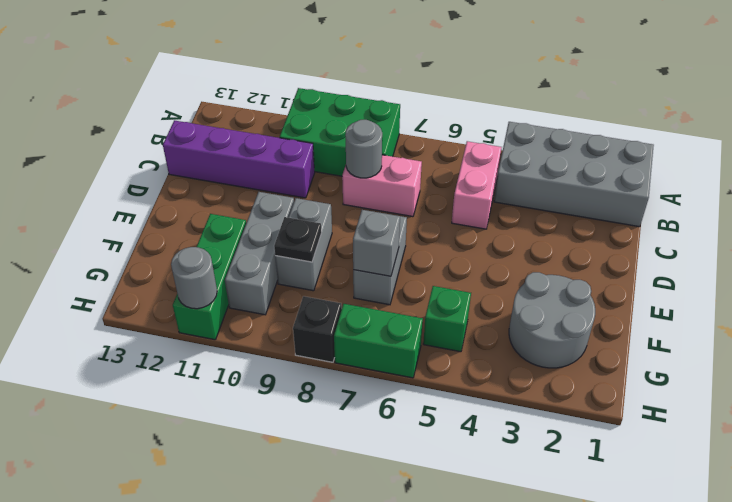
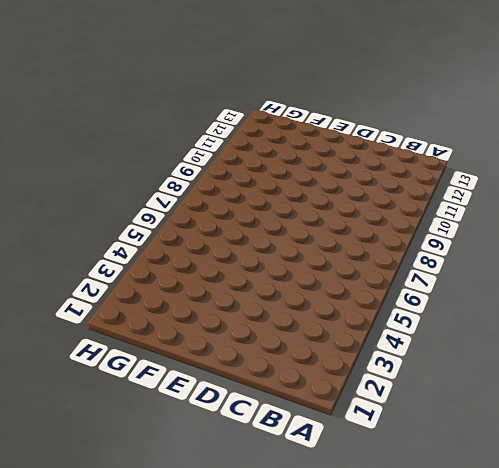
none -> grey 2x4 brick [494,122,654,227]
none -> green 2x3 brick [280,88,400,176]
none -> pink 1x2 brick [452,141,501,229]

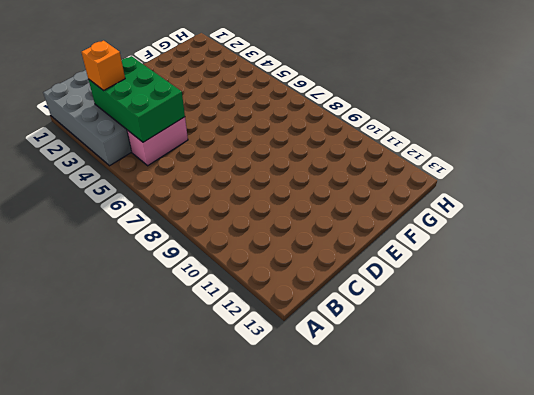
green 2x3 brick [89,56,185,142] -> green 2x3 brick moved to [280,88,400,176]
orange 1x1 brick [81,41,125,91] -> none
none -> pink 1x2 brick [342,155,422,217]
none -> purple 1x4 brick [163,120,315,198]
none -> grey 1x2 brick [353,216,407,305]

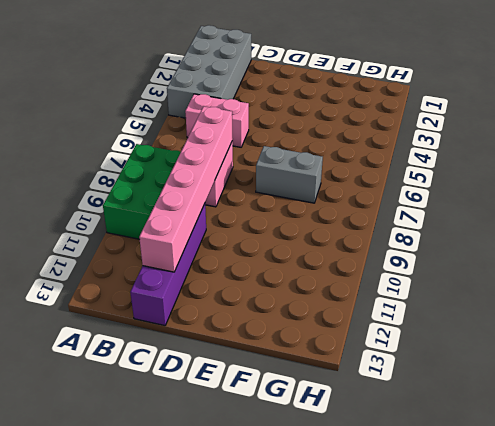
pink 1x6 brick [139,106,233,272] -> grey 1x1 round brick [345,120,382,178]
none -> grey 1x2 brick [275,198,332,291]
none -> grey 1x3 brick [225,192,294,315]
none -> grey 2x2 round brick [509,272,595,368]

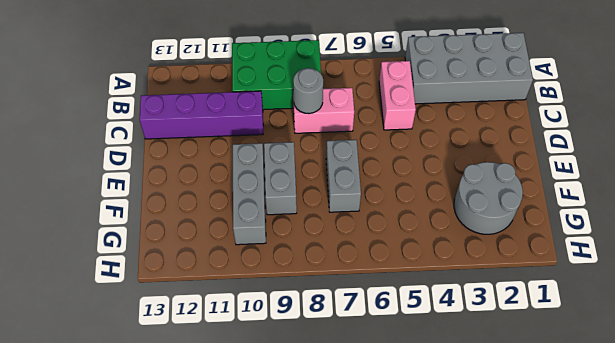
none -> green 1x3 brick [173,214,246,340]
none -> green 1x1 brick [423,286,471,352]
none -> green 1x2 brick [334,304,423,378]

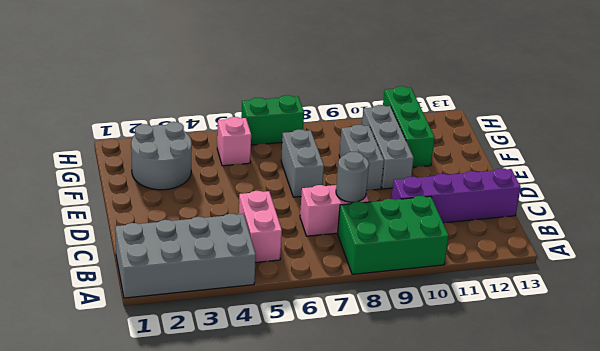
pink 1x1 brick [217,117,251,166] -> green 1x1 brick [423,286,471,352]
none -> black 1x1 brick [293,296,342,362]
none -> grey 1x1 brick [353,210,400,276]
none -> black 1x1 plate [274,217,322,262]

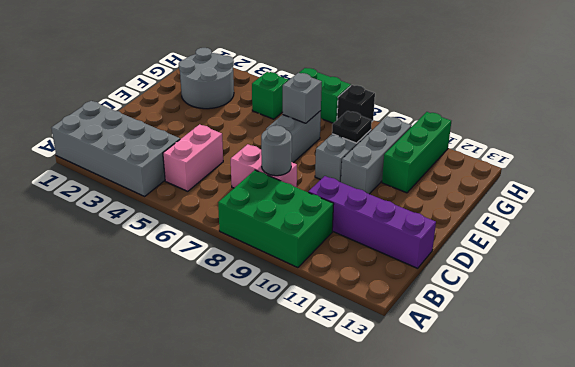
none -> grey 1x1 round brick [171,247,217,309]

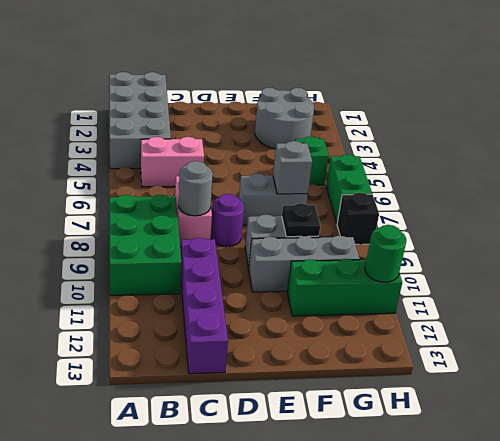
purple 1x1 round brick [211,194,244,247] -> none
green 1x1 round brick [365,225,406,282] -> grey 1x1 round brick [171,247,217,309]

